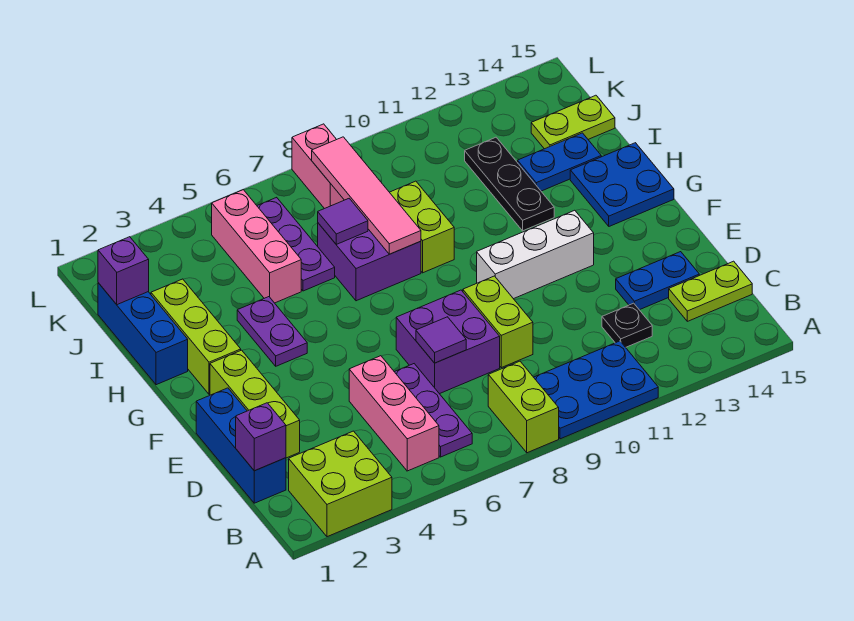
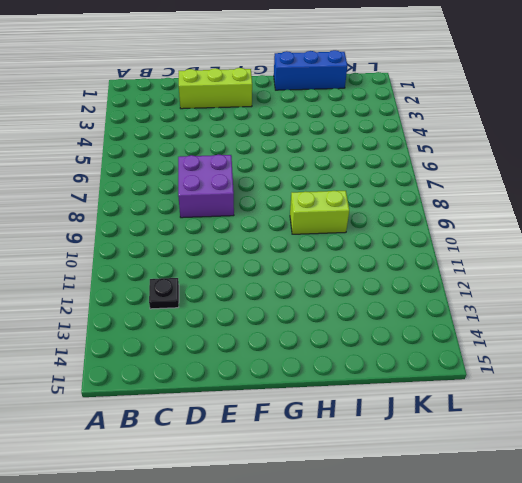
none -> lime 2x2 brick [289,431,392,537]
none -> lime 1x2 brick [488,361,559,453]
none -> blue 2x3 plate [534,341,658,439]
none -> pink 1x3 brick [349,356,439,471]

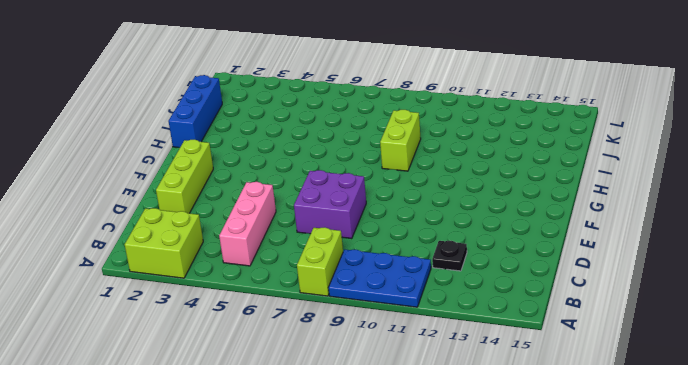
none -> purple 1x3 plate [395,364,472,457]
none -> blue 1x3 brick [196,388,286,503]
none -> lime 1x2 plate [669,261,752,321]
none -> lime 1x2 brick [463,276,533,368]

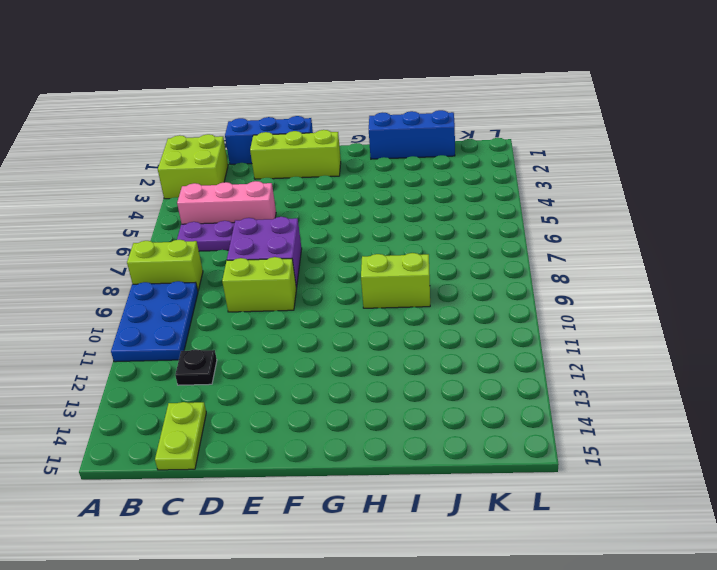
none -> blue 1x2 plate [616,252,699,310]
none -> white 1x3 brick [477,210,594,299]
none -> lime 1x3 brick [151,279,241,394]
none -> purple 1x2 plate [237,297,307,366]

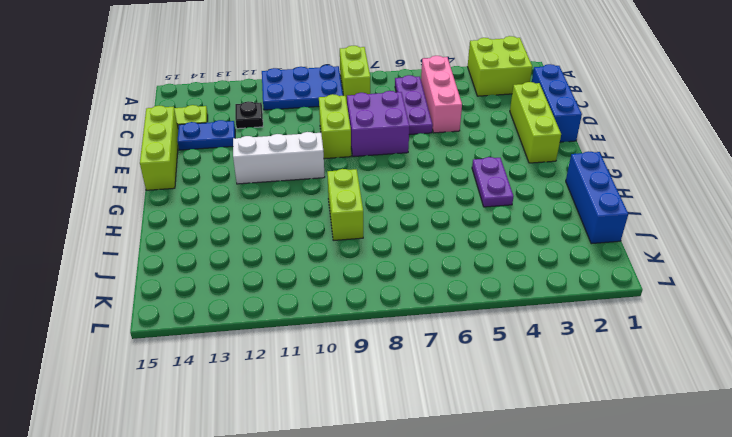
lime 1x3 brick [140,106,178,190] -> lime 1x3 brick moved to [151,279,241,394]
none -> blue 2x2 plate [570,143,674,226]
none -> purple 2x2 brick [318,223,421,301]
none -> black 1x3 plate [465,137,554,231]
none -> pink 1x3 brick [212,190,301,303]

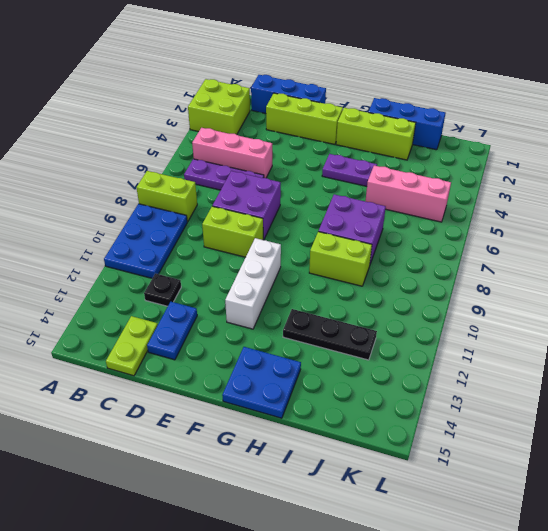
none -> purple 1x3 plate [257,197,335,291]
none -> blue 1x2 plate [518,133,601,191]
none -> lime 1x2 plate [531,95,615,149]
none -> pink 1x2 brick [292,124,344,209]

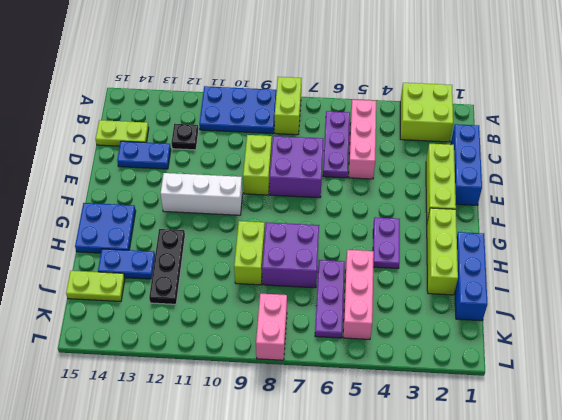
none -> purple 1x1 brick [236,403,286,471]
none -> purple 1x1 tile [416,317,466,363]
none -> pink 1x4 tile [312,137,421,254]
none -> purple 1x1 tile [318,198,368,244]

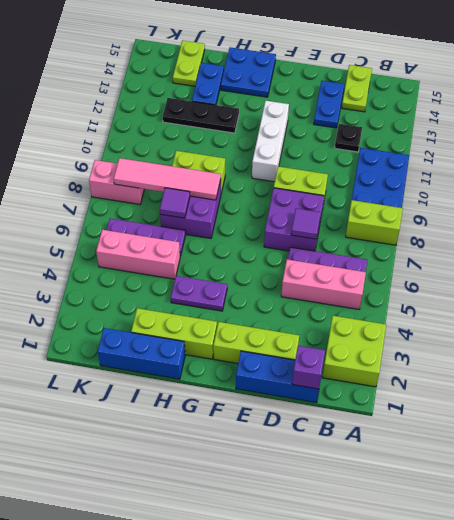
none -> purple 1x1 brick [98,237,149,305]

